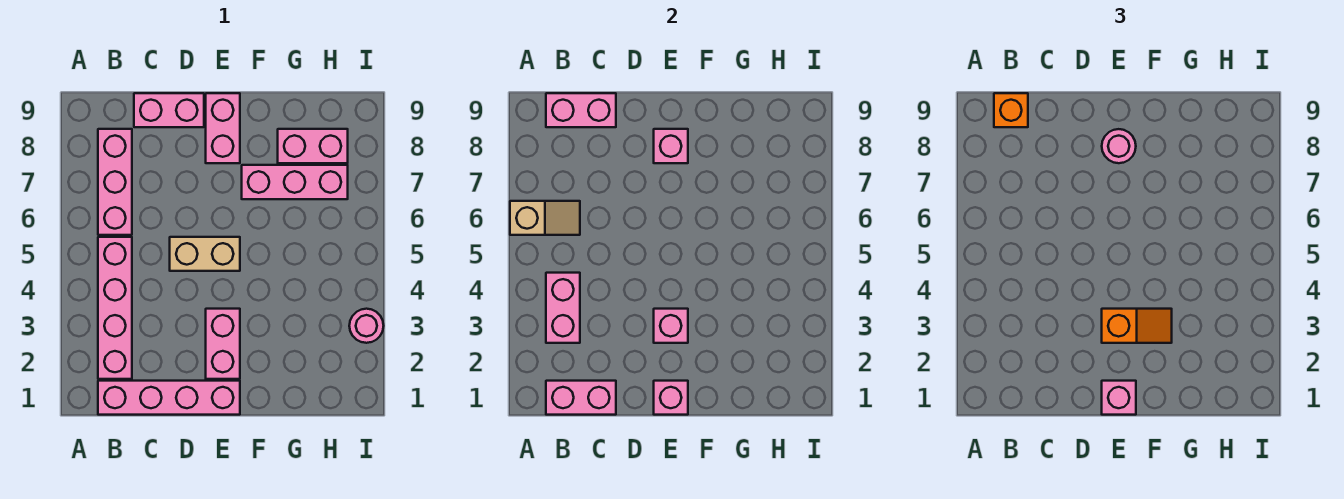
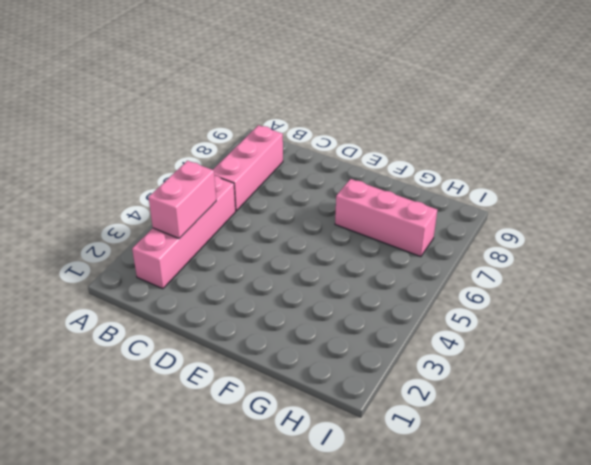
none -> pink 1x4 brick [98,381,240,415]
none -> pink 1x2 brick [134,93,204,127]
none -> tan 1x2 brick [170,237,240,271]

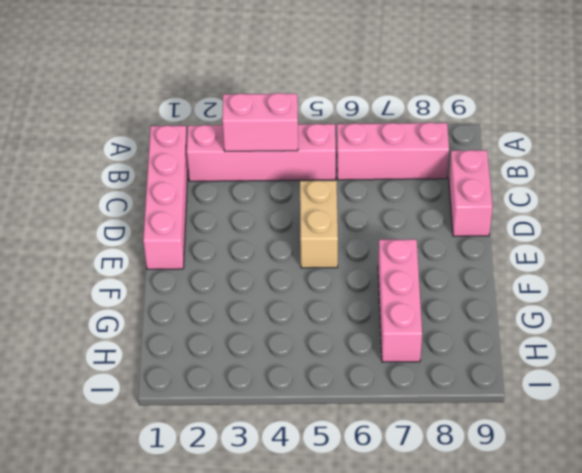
none -> pink 1x2 brick [206,309,240,379]
none -> pink 1x2 brick [206,93,240,163]
none -> pink 1x2 brick [278,129,348,163]

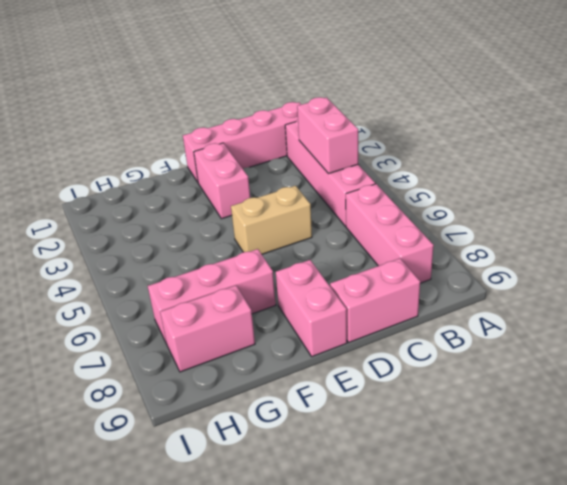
none -> pink 1x1 round brick [349,309,384,343]
none -> tan 1x2 slope [510,201,580,235]
none -> pink 1x2 brick [546,381,616,415]

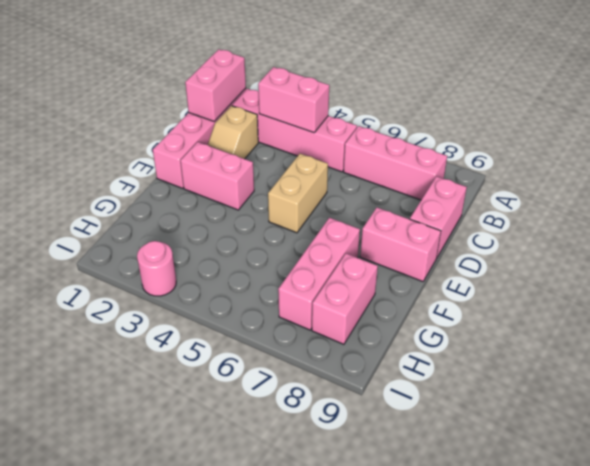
tan 1x2 slope [208,106,258,159] -> tan 1x2 slope moved to [510,201,580,235]
none -> pink 1x2 brick [546,93,616,127]
none -> pink 1x1 brick [654,381,688,415]
none -> pink 1x1 brick [654,309,688,343]

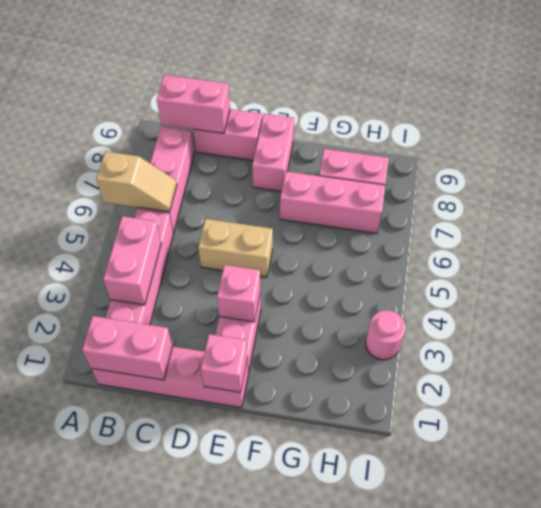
none -> pink 1x1 brick [654,129,688,163]
none -> orange 1x1 brick [994,93,1028,127]
none -> pink 1x1 brick [1102,381,1136,415]

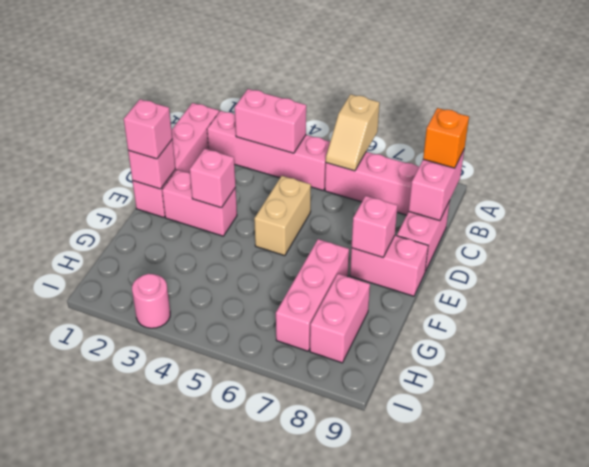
none -> pink 1x2 brick [546,381,616,415]
none -> orange 1x2 slope [1102,309,1172,343]
none -> pink 1x1 round brick [1102,129,1136,163]

